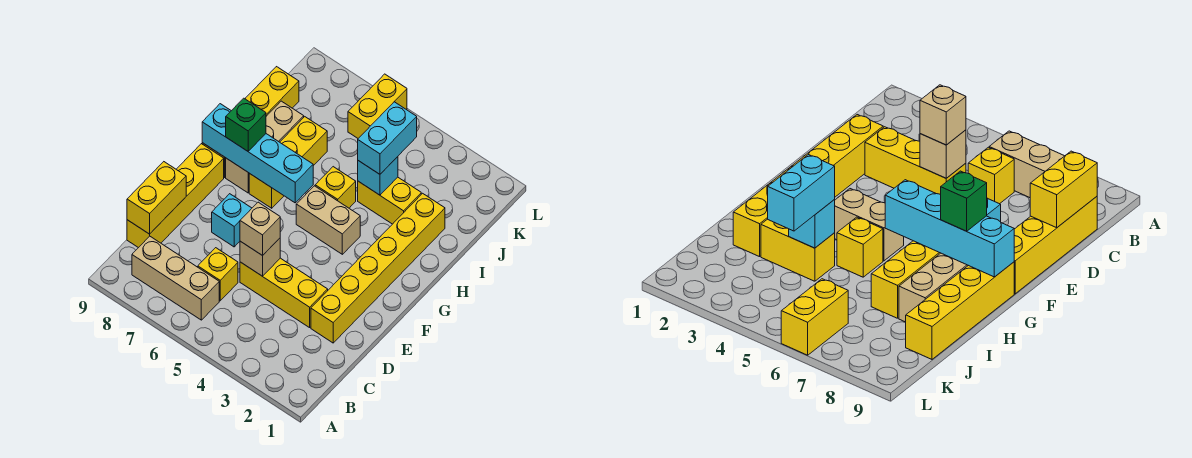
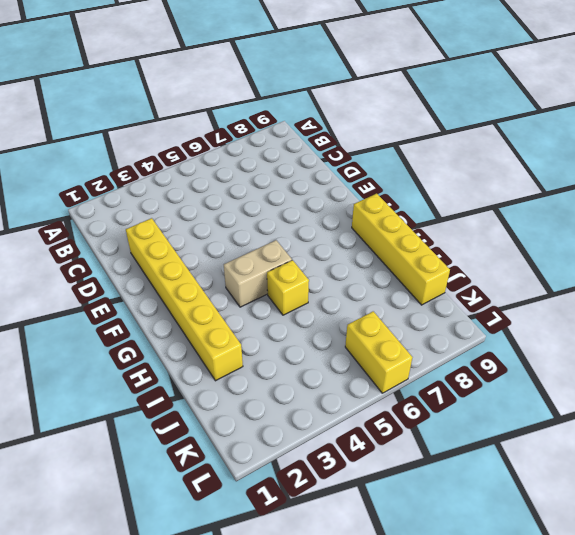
none -> tan 1x3 brick [132,236,219,320]
none -> yellow 1x1 brick [198,248,238,301]
none -> yellow 1x4 brick [127,144,224,248]

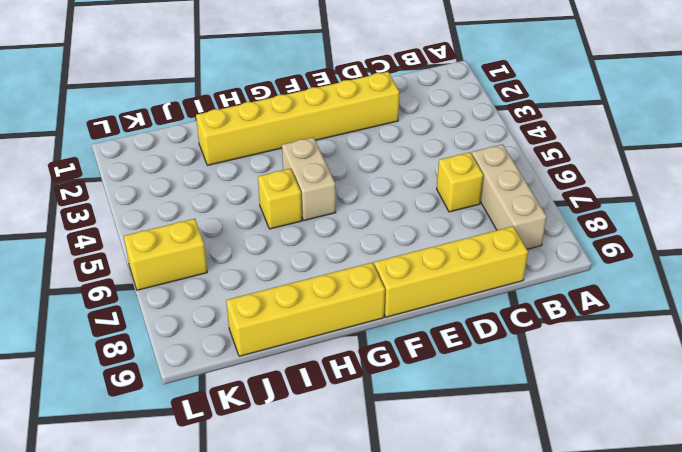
none -> yellow 1x3 brick [240,258,328,328]
none -> cyan 1x1 brick [212,194,252,247]
none -> yellow 1x3 brick [249,117,327,208]

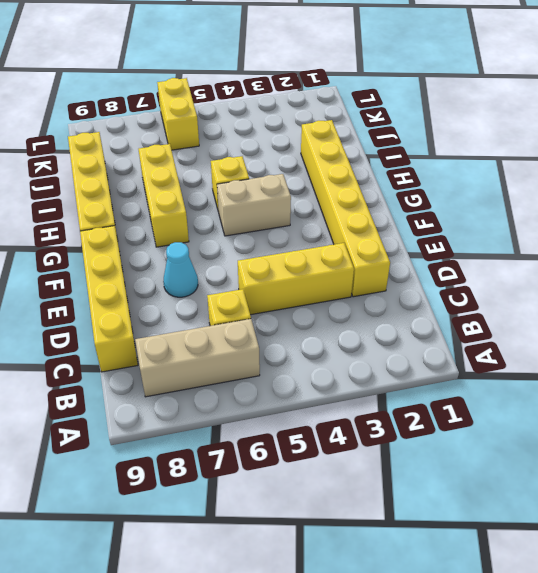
cyan 1x1 cone [163,242,198,297] -> cyan 1x1 brick [212,194,252,247]
none -> tan 1x3 brick [226,101,304,193]
none -> yellow 1x2 brick [358,177,421,224]
none -> yellow 1x2 brick [127,162,186,234]

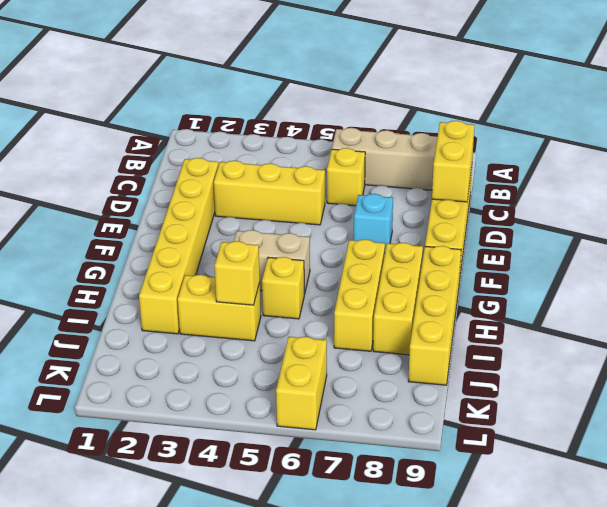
yellow 1x3 brick [373,243,423,355] -> tan 1x3 brick [226,101,304,193]
yellow 1x1 brick [215,241,260,305] -> cyan 1x1 brick [358,157,398,195]
none -> tan 1x1 brick [240,238,280,276]
none -> cyan 1x4 brick [202,104,313,203]
none -> tan 1x1 brick [240,202,280,256]

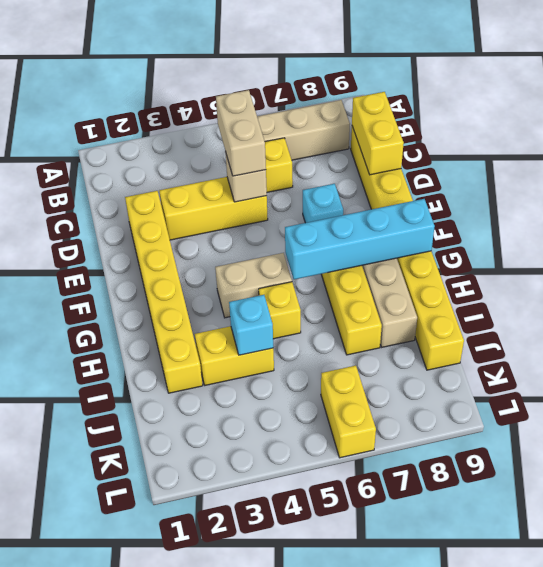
tan 1x2 brick [216,90,266,176] -> tan 1x1 brick [240,202,280,256]
none -> green 1x1 brick [226,98,266,151]
none -> cyan 1x2 brick [358,102,417,174]

